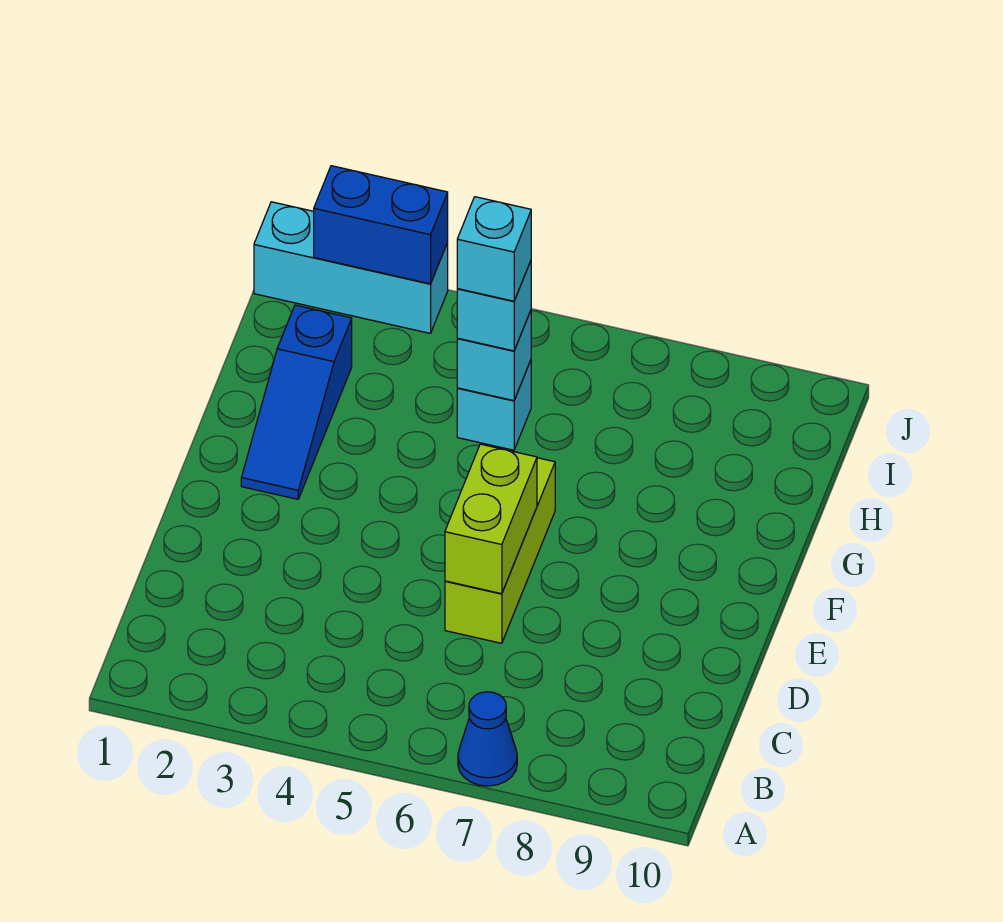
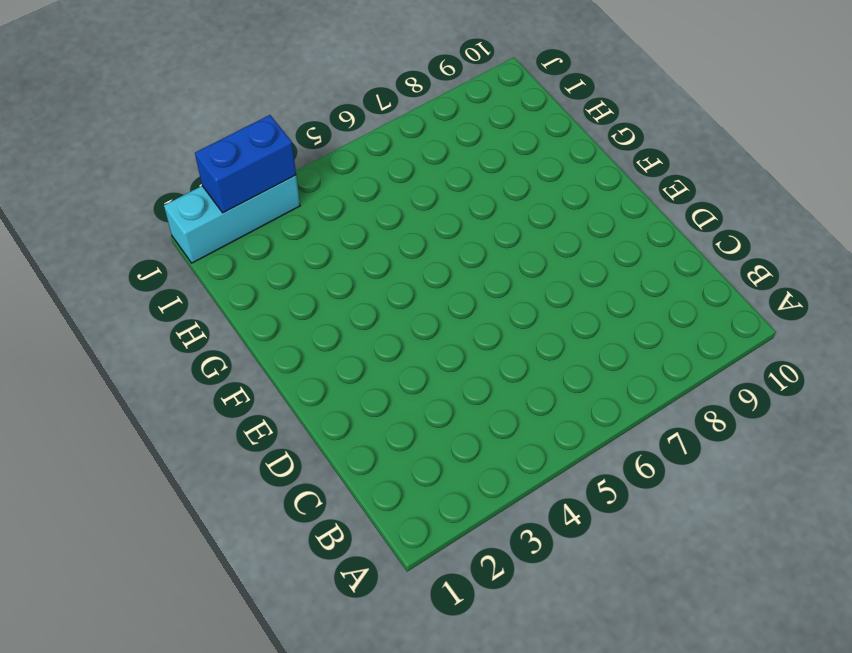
none -> blue 1x1 cone [458,692,517,786]
none -> lime 1x3 brick [445,458,555,643]

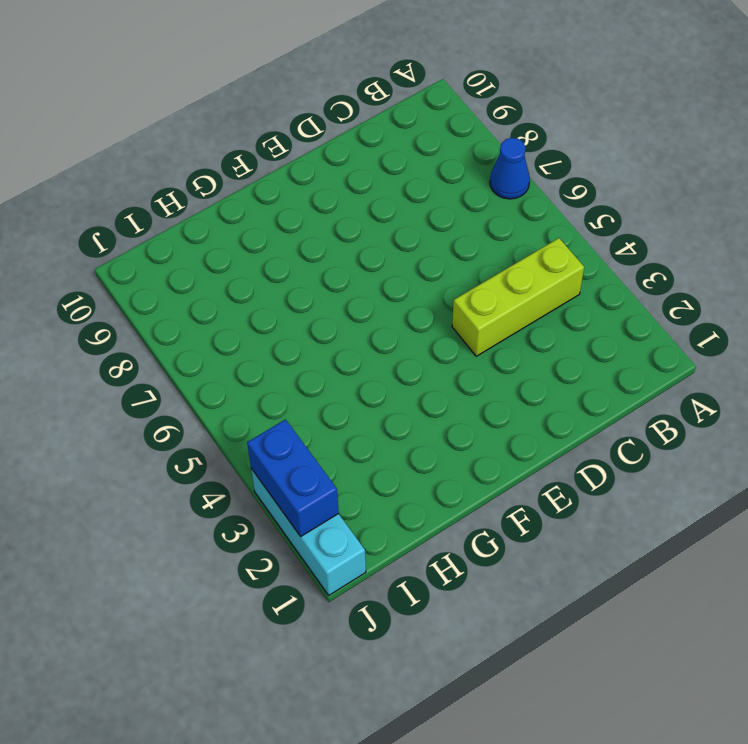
lime 1x3 brick [452,238,584,356] -> lime 1x3 brick moved to [445,458,555,643]
none -> blue 1x3 slope [241,305,352,499]
none -> cyan 1x1 brick [457,360,531,450]

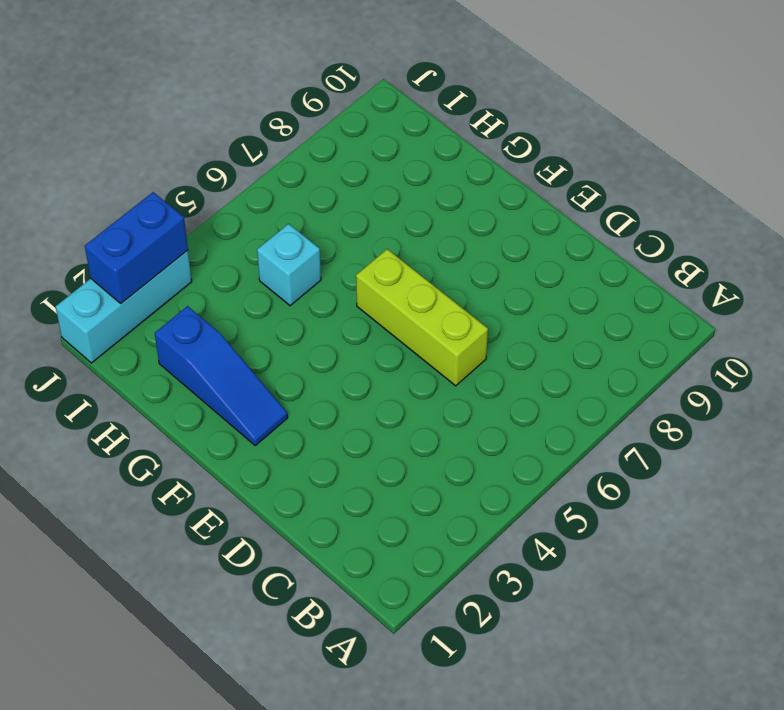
none -> blue 1x1 cone [458,692,517,786]
none -> lime 1x2 brick [445,444,537,594]

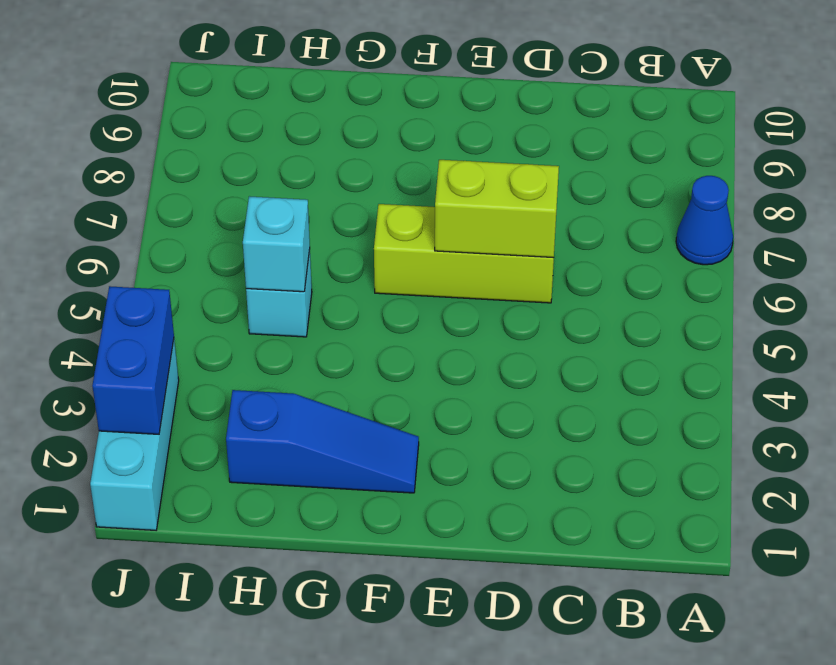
none -> cyan 1x1 brick [457,261,531,351]
none -> cyan 1x1 brick [457,197,531,301]

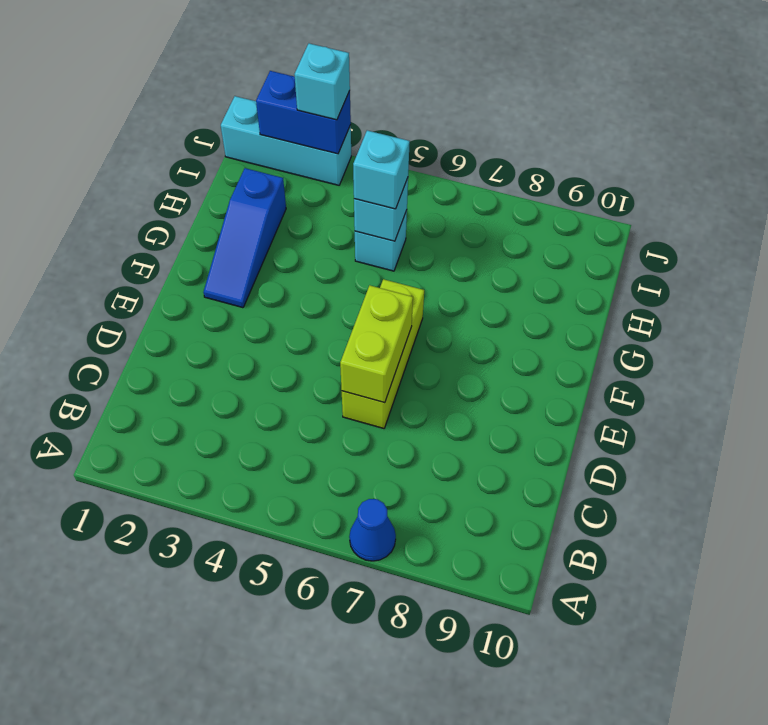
cyan 1x1 brick [294,43,350,120] -> cyan 1x1 brick moved to [457,197,531,301]

